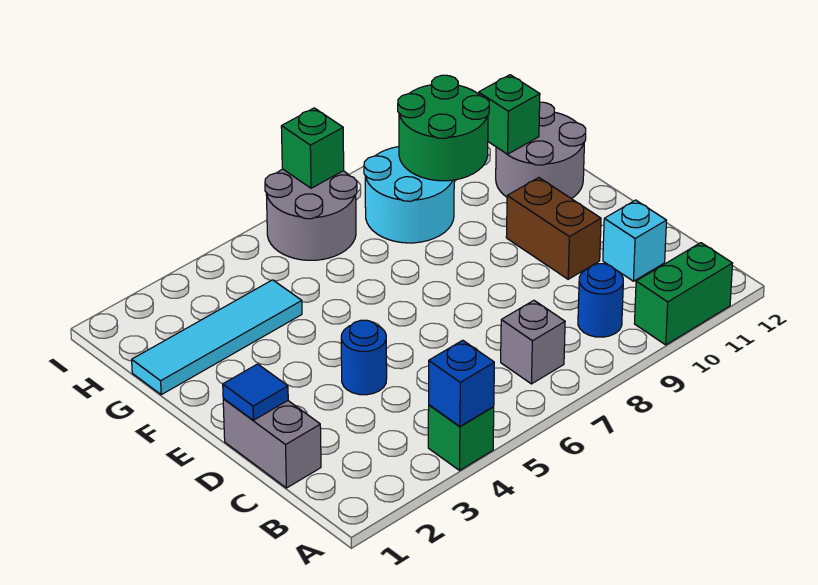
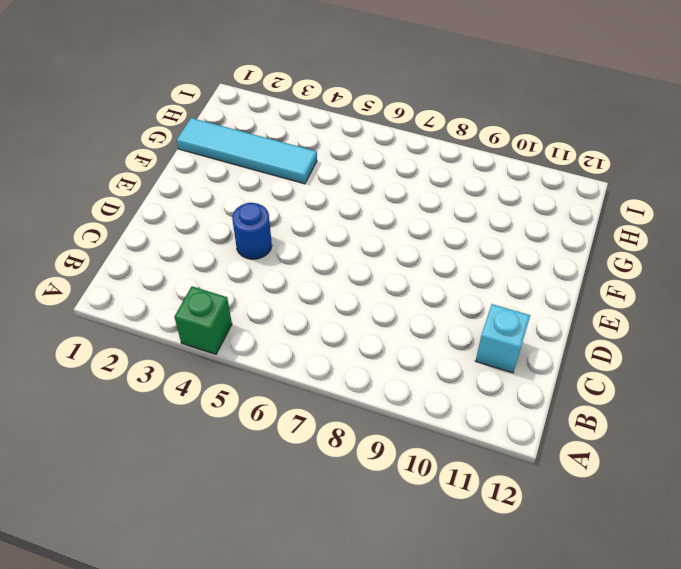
none -> green 1x2 brick [634,243,733,345]
none -> grey 1x1 brick [501,300,565,384]
none -> blue 1x1 round brick [578,264,623,337]

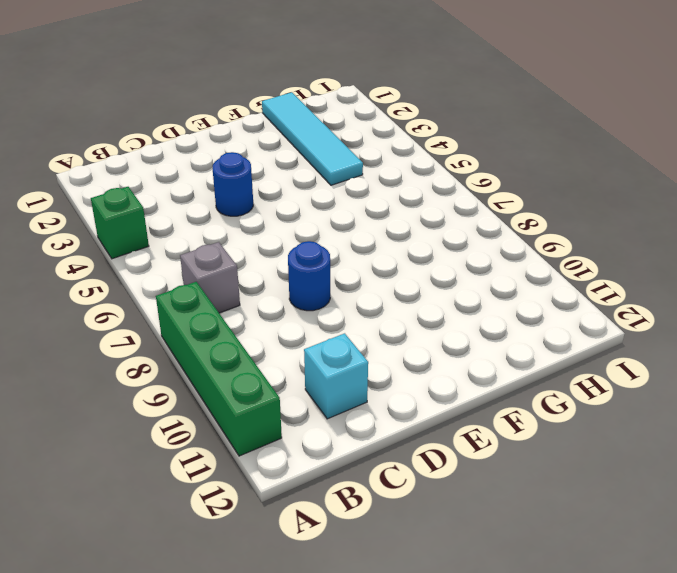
green 1x4 brick [156,282,282,456] -> green 1x2 brick [634,243,733,345]
blue 1x1 round brick [288,241,330,311] -> blue 1x1 round brick moved to [578,264,623,337]
none -> grey 1x2 brick [223,399,321,488]
none -> brown 1x2 brick [506,178,601,279]
none -> grey 2x2 round brick [496,102,586,199]

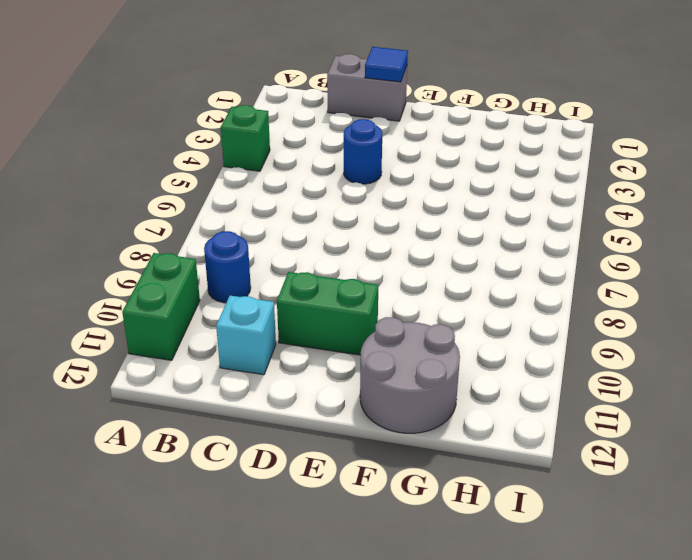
green 1x2 brick [277,272,378,355] -> brown 1x2 brick [506,178,601,279]
none -> grey 1x1 brick [501,300,565,384]
none -> cyan 1x4 tile [132,280,302,395]
none -> cyan 2x2 round brick [364,147,454,243]

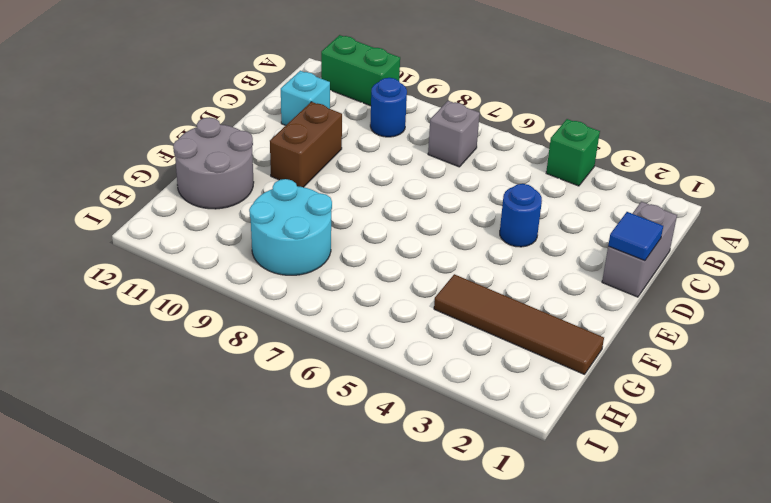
brown 1x4 tile [434,274,604,374] -> cyan 1x4 tile [132,280,302,395]
none -> grey 2x2 round brick [265,169,357,260]
none -> blue 1x1 brick [429,340,494,426]
none -> green 2x2 round brick [398,75,489,181]

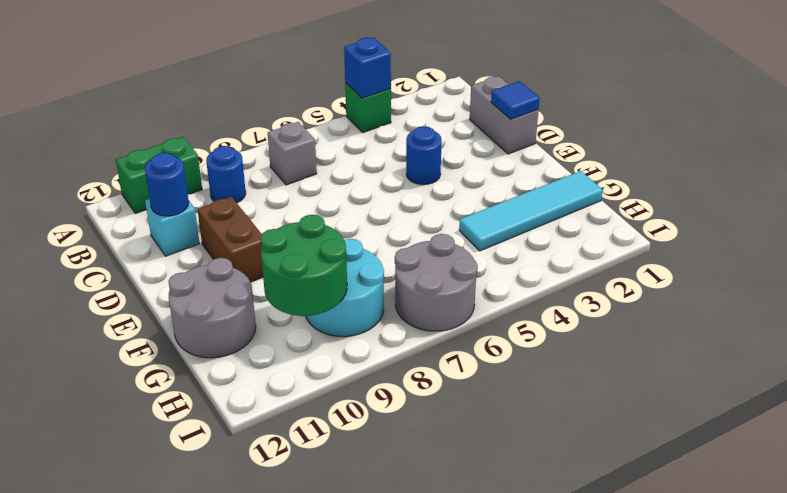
blue 1x1 round brick [145,153,189,216] -> none
none -> green 1x1 brick [479,75,540,154]
none -> green 1x1 brick [281,108,344,188]

